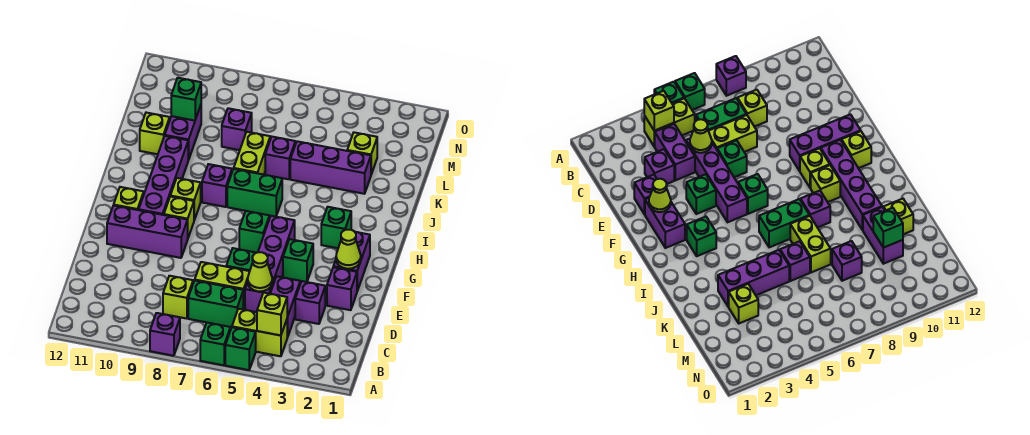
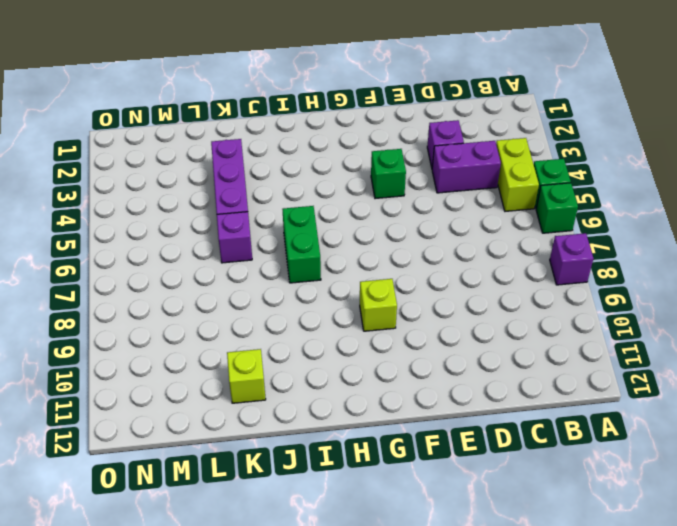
none -> green 1x2 brick [188,280,243,327]
none -> lime 1x1 brick [163,276,193,319]
none -> purple 1x4 brick [245,216,295,312]
none -> lime 1x2 brick [195,262,250,309]

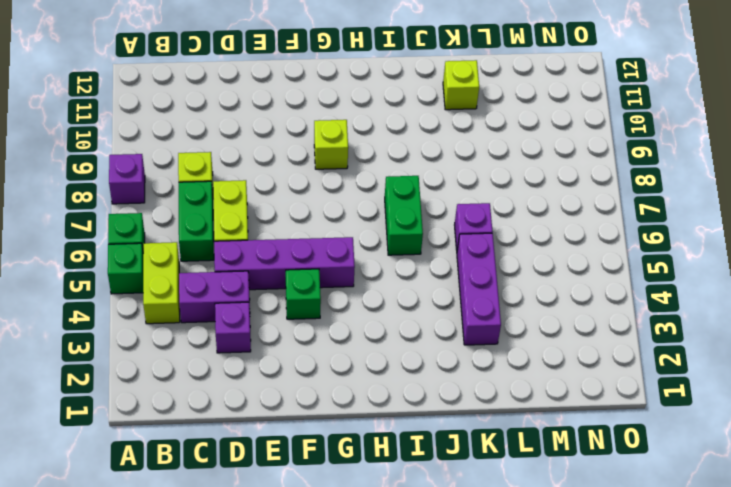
none -> purple 1x1 brick [327,267,357,310]
none -> green 1x1 brick [226,248,256,271]
none -> purple 1x2 brick [333,232,370,291]
none -> purple 1x3 brick [107,205,188,258]

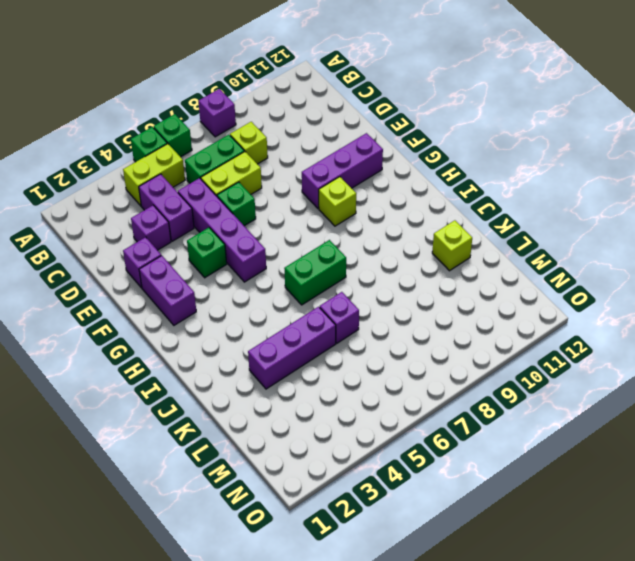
none -> green 1x1 brick [239,211,269,253]
none -> purple 1x4 brick [139,136,188,215]
none -> lime 1x1 brick [114,187,144,210]
none -> green 1x1 brick [321,207,351,248]

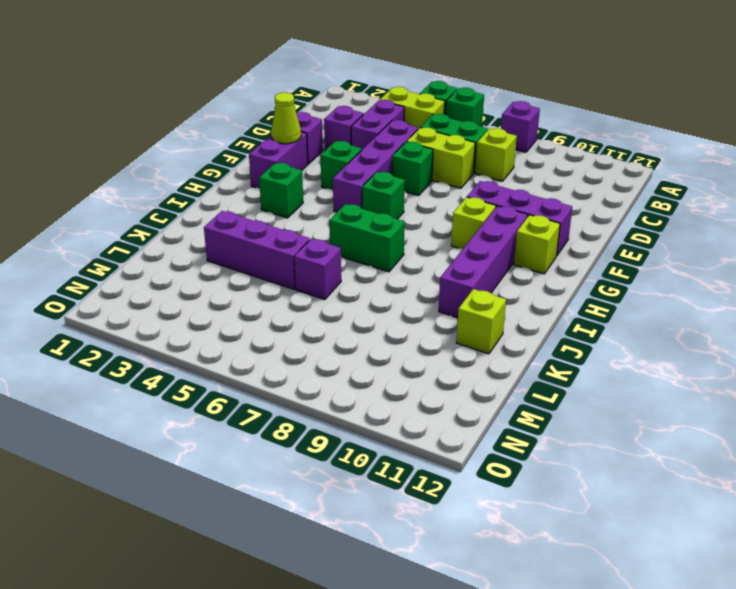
none -> lime 1x1 brick [170,178,201,220]
none -> purple 1x1 brick [202,164,232,207]
none -> lime 1x2 brick [234,132,270,175]
none -> purple 1x2 brick [165,105,201,160]

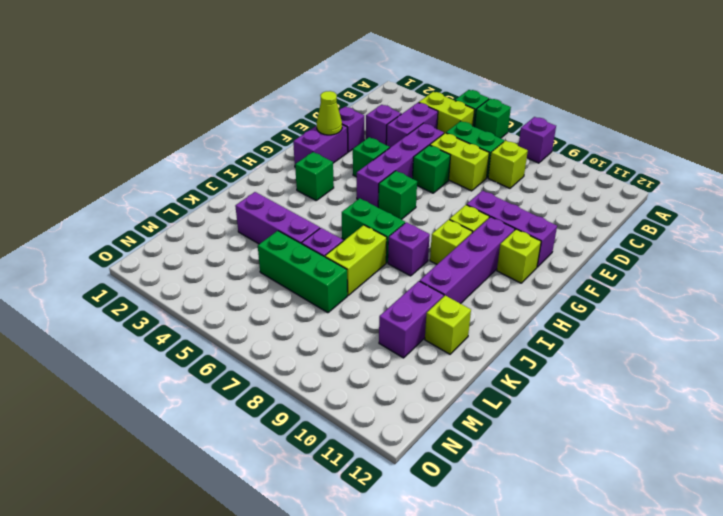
green 1x3 brick [258,231,347,313] -> none
none -> lime 1x1 brick [347,132,377,174]
none -> purple 1x1 brick [222,108,252,150]
none -> lime 1x1 brick [257,293,287,335]
none -> lime 1x1 cone [248,252,272,291]

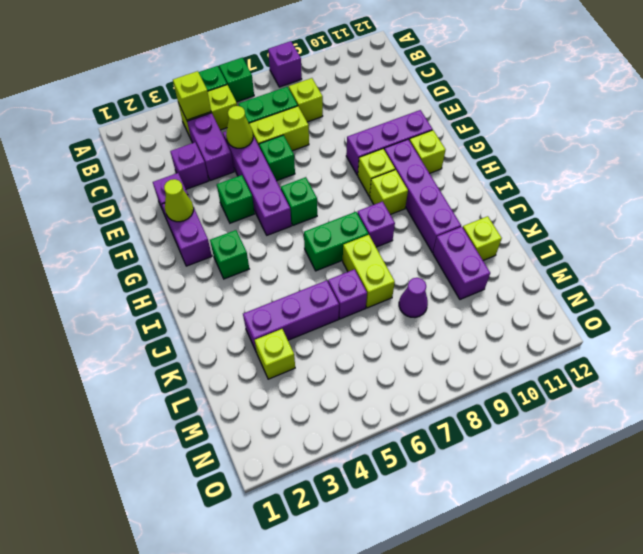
purple 1x1 cone [399,278,428,317] -> purple 1x1 brick [222,108,252,150]
none -> green 1x1 brick [171,78,201,121]

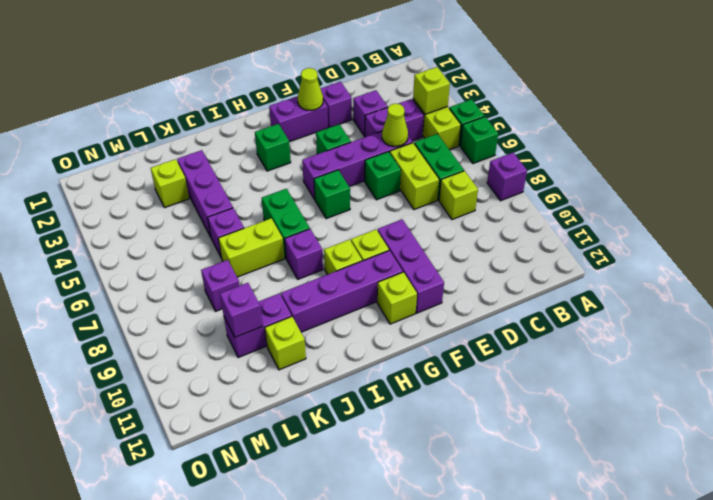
purple 1x1 brick [220,283,263,337] -> green 1x1 brick [171,78,201,121]

